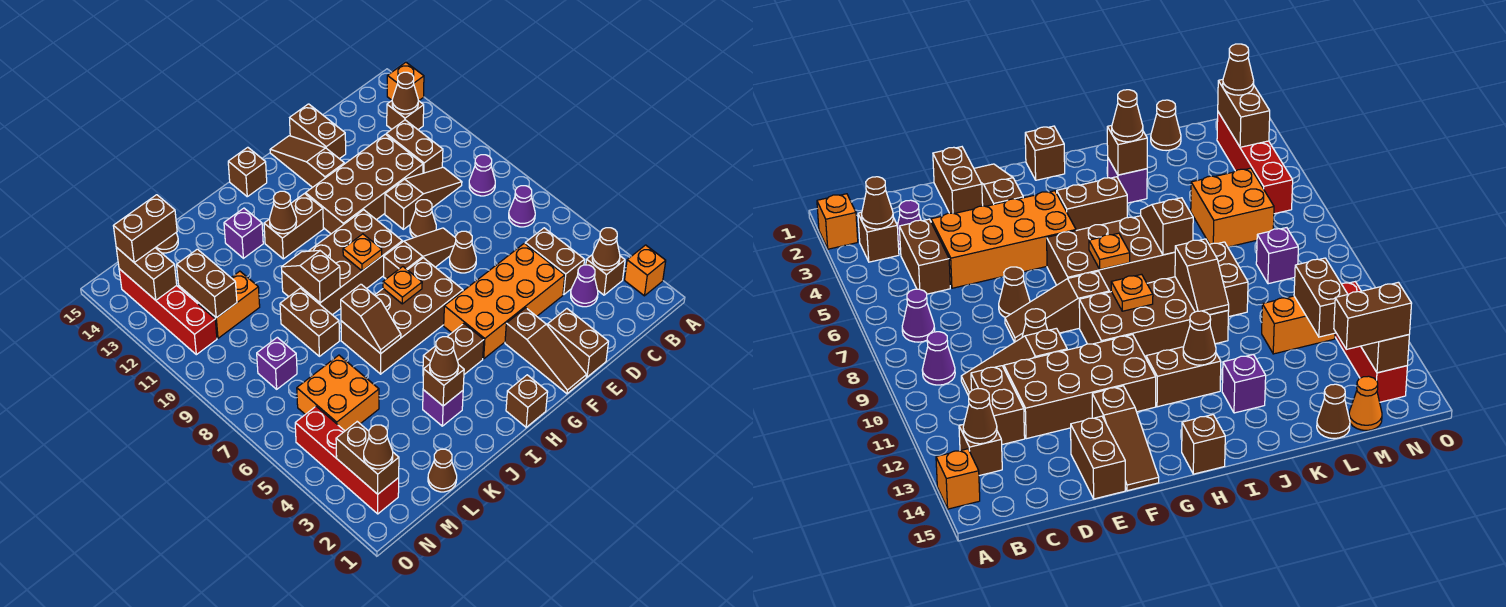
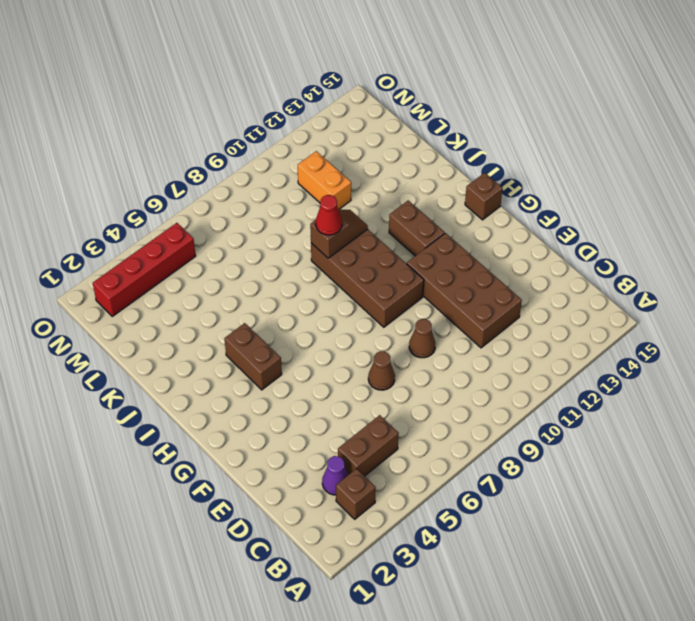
red 1x1 cone [316,195,342,235] -> none
none -> orange 1x1 brick [625,245,666,296]
none -> orange 1x1 brick [387,62,424,101]
none -> purple 1x1 cone [509,186,535,227]
none -> purple 1x1 cone [469,155,495,196]

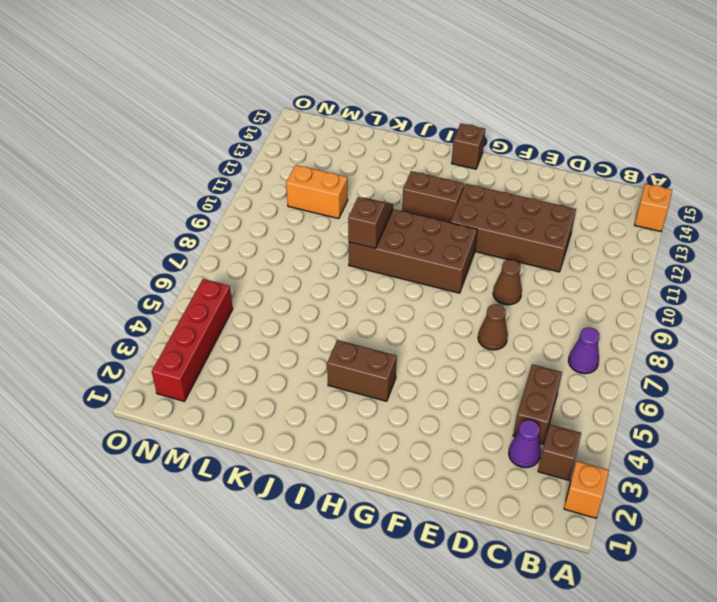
none -> purple 1x1 cone [469,155,495,196]
none -> brown 1x1 brick [387,101,424,130]
none -> brown 1x3 slope [385,167,462,229]
none -> brown 1x2 brick [386,120,443,173]

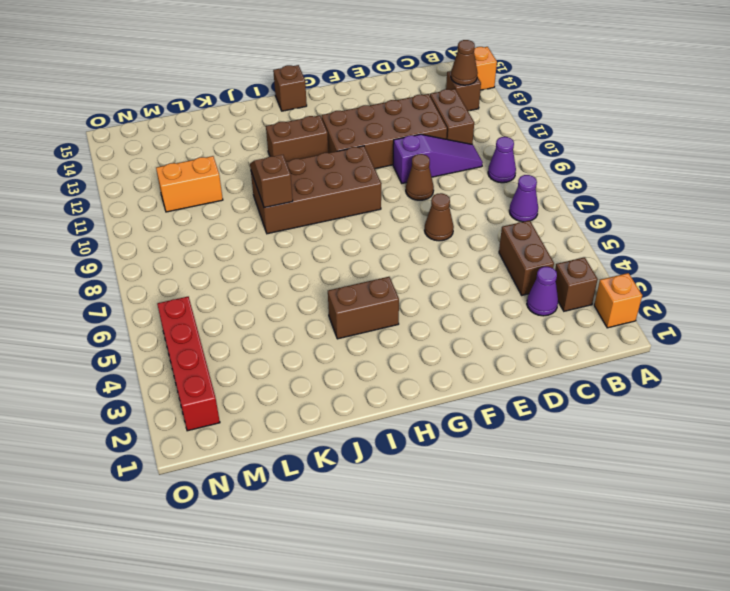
purple 1x3 slope [393,134,483,183] -> brown 1x3 slope [385,167,462,229]
none -> orange 2x4 brick [444,243,565,359]
none -> brown 1x2 brick [548,309,608,377]
none -> brown 1x3 slope [384,228,456,279]
none -> brown 1x2 brick [290,104,346,159]

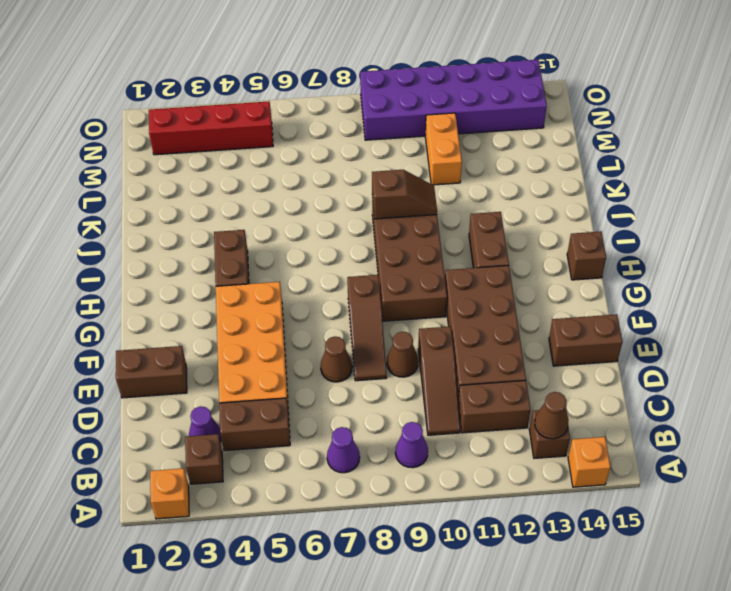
purple 2x6 brick [360,60,547,140] -> red 1x4 brick [119,269,217,355]
none -> brown 1x3 slope [505,308,586,394]
none -> brown 1x3 slope [270,136,344,187]
none -> brown 2x4 brick [341,258,463,374]
none -> brown 1x1 brick [506,375,548,427]

